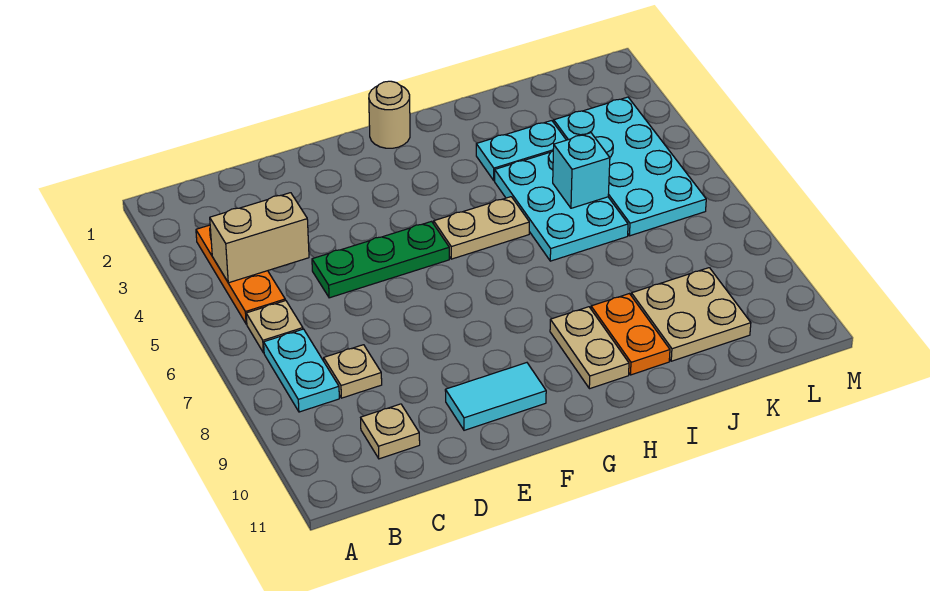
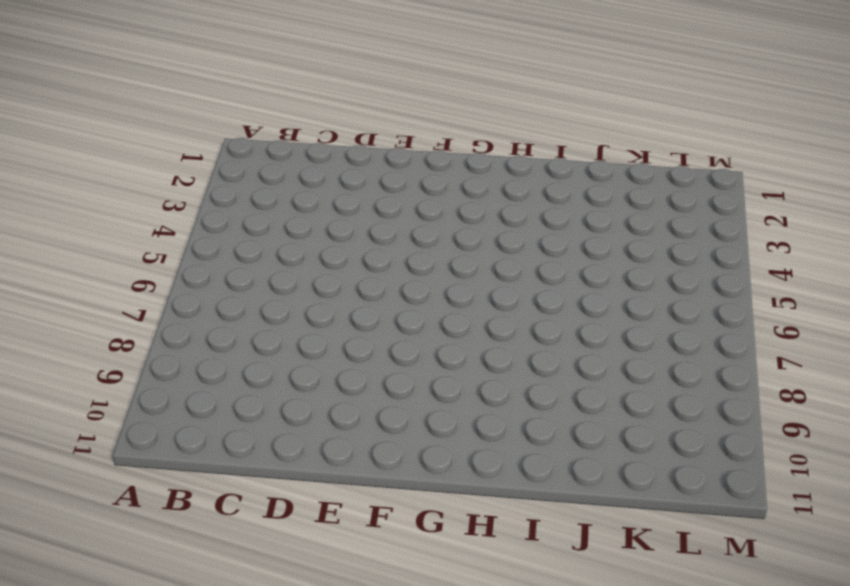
none -> orange 1x3 plate [196,225,285,324]
none -> tan 1x1 plate [246,300,303,353]
none -> cyan 1x2 plate [264,329,339,412]

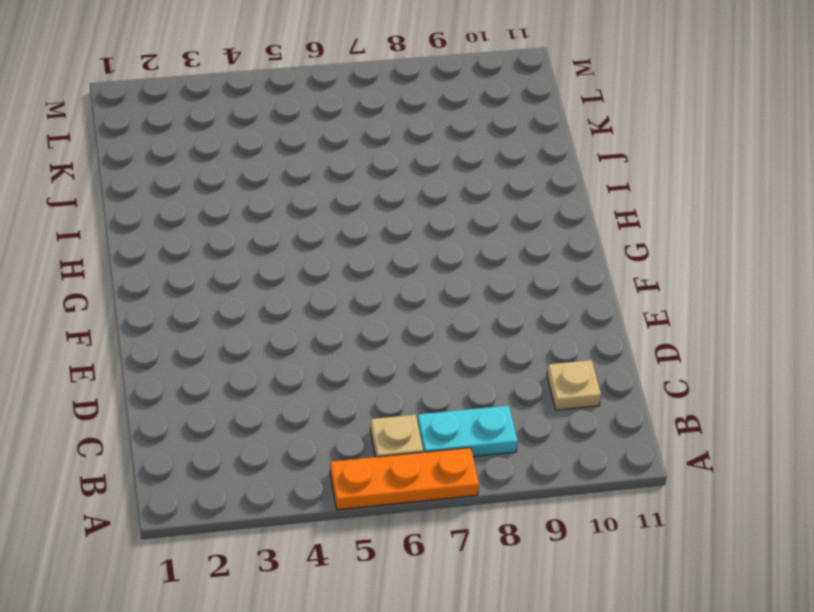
orange 1x3 plate [330,448,479,510] -> orange 1x3 plate moved to [196,225,285,324]
none -> tan 1x1 plate [324,345,382,398]
none -> green 1x3 plate [312,221,449,298]
none -> cyan 1x2 tile [445,363,546,430]

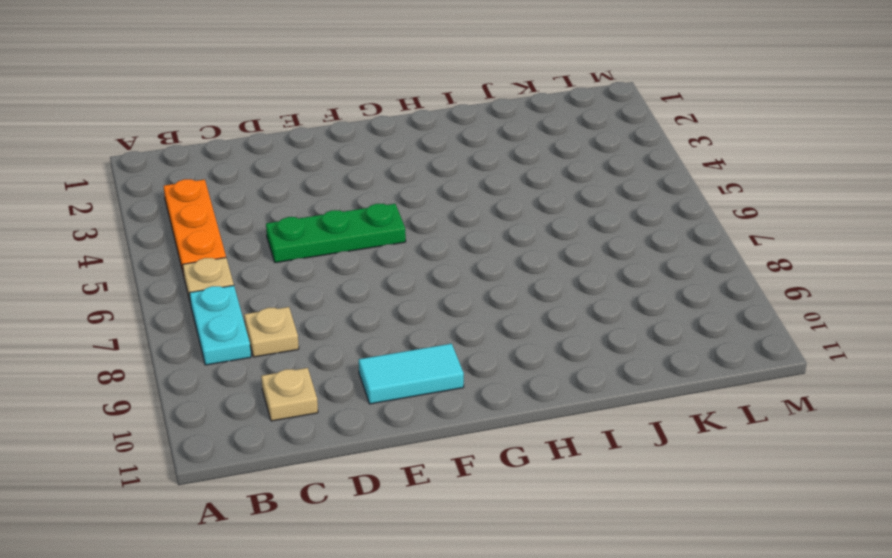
none -> tan 1x1 round brick [369,81,410,148]
none -> tan 1x2 plate [434,197,529,259]
none -> tan 1x2 plate [550,307,629,389]

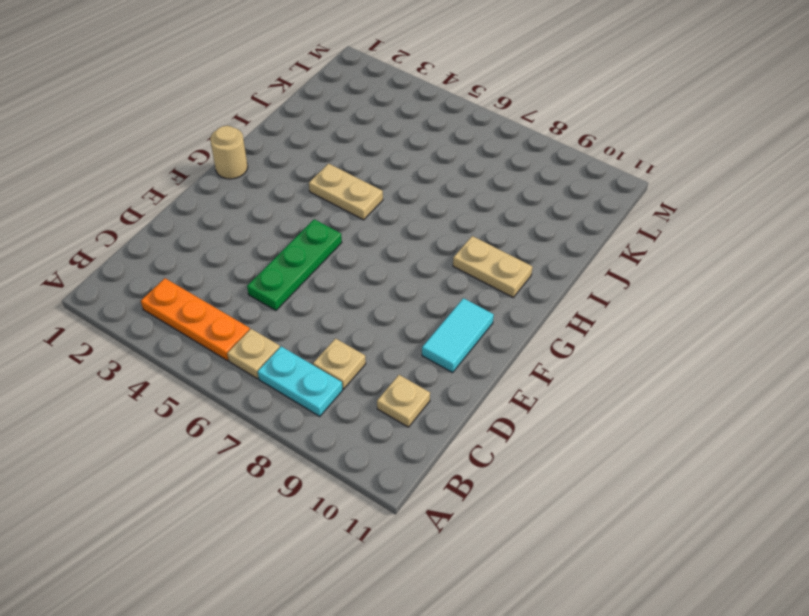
tan 1x2 plate [309,164,383,220] -> tan 1x2 plate turned to [434,197,529,259]
none -> cyan 1x2 plate [476,121,566,181]
none -> cyan 2x3 plate [495,151,628,261]
none -> orange 1x2 plate [591,294,670,375]

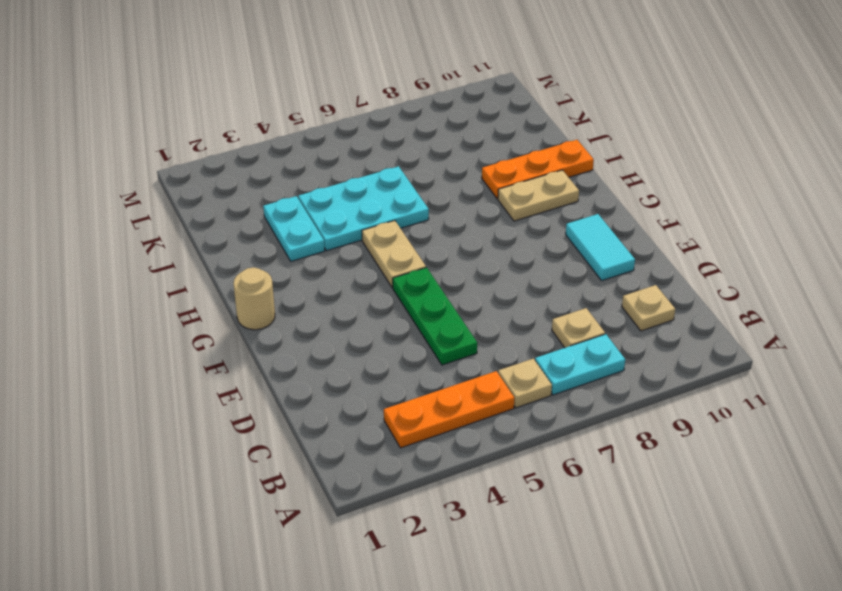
orange 1x3 plate [482,140,594,199] -> orange 1x2 plate [591,294,670,375]
none -> tan 2x2 plate [631,268,751,361]
none -> cyan 2x4 plate [554,97,706,236]
none -> tan 1x2 brick [210,193,309,283]

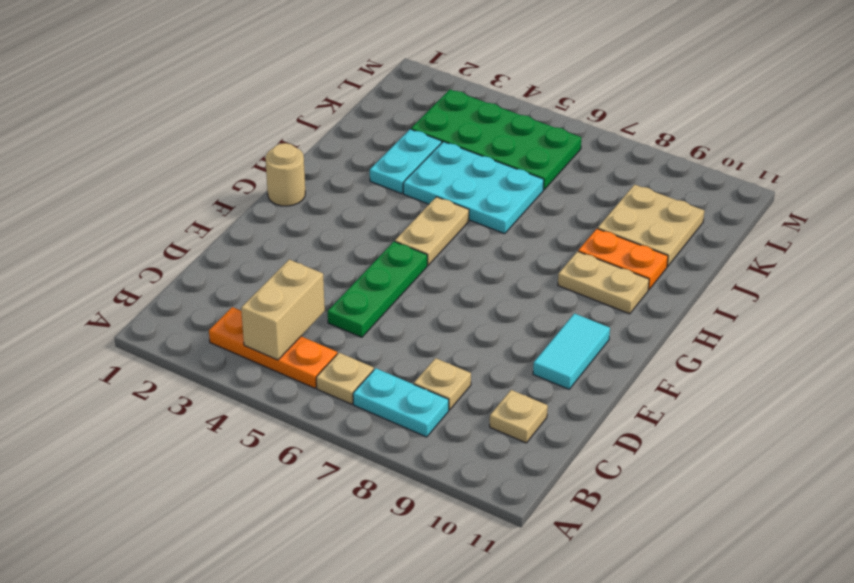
green 2x4 plate [411,89,581,190] -> cyan 2x4 plate [554,97,706,236]
none -> cyan 1x1 brick [553,133,610,208]

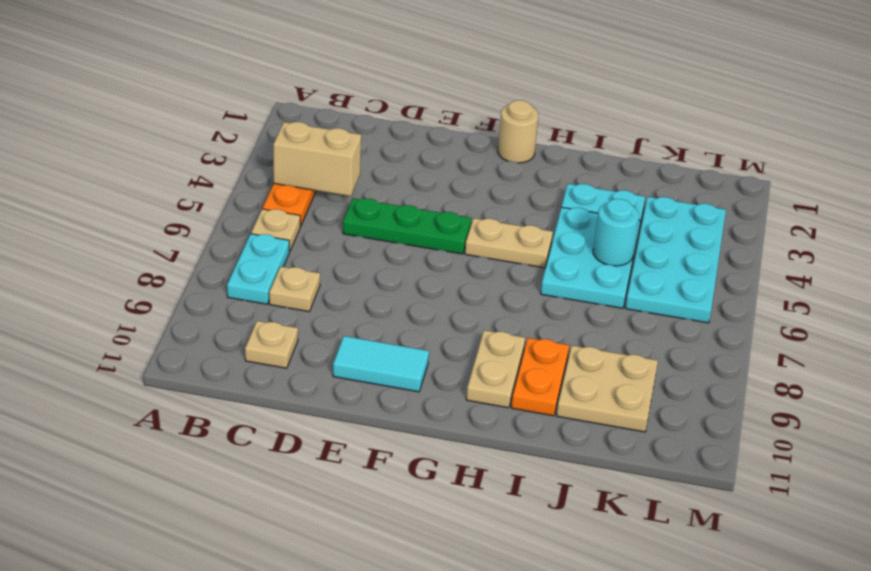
cyan 1x1 round brick [593,199,639,266] -> cyan 1x1 brick [553,133,610,208]

